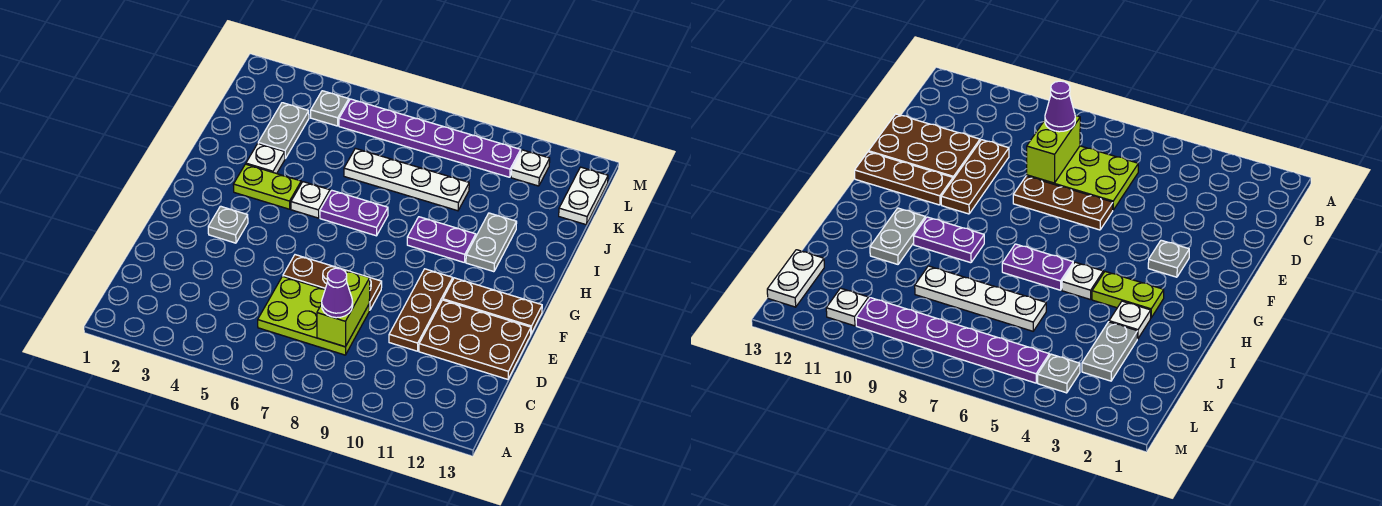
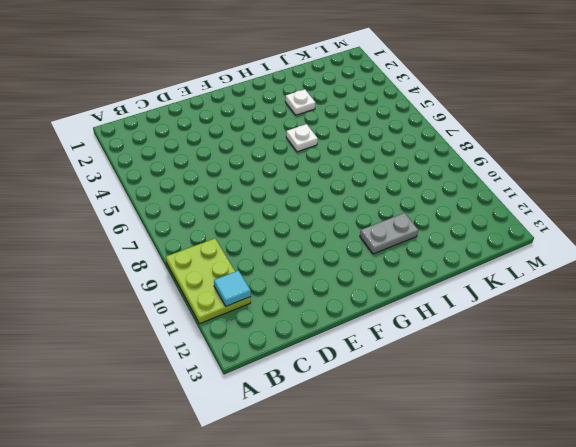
lime 2x3 plate [166,239,251,324] -> lime 2x3 plate moved to [258,276,369,355]
cyan 1x1 tile [214,271,251,306] -> none
none -> brown 1x3 plate [389,269,453,351]
none -> brown 2x3 plate [419,300,531,379]
none -> brown 1x3 plate [283,255,382,310]

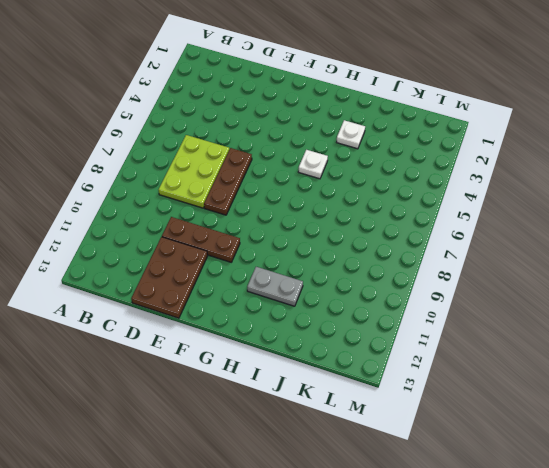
none -> grey 1x1 plate [208,206,248,243]
none -> brown 1x3 plate [443,278,542,333]
none -> lime 1x2 plate [233,164,301,209]

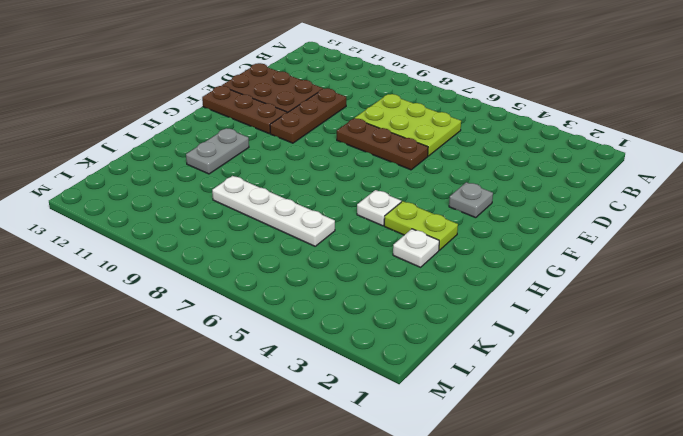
none -> purple 1x2 plate [320,190,388,236]
none -> purple 1x2 plate [407,217,476,263]
none -> grey 1x2 plate [258,103,309,158]

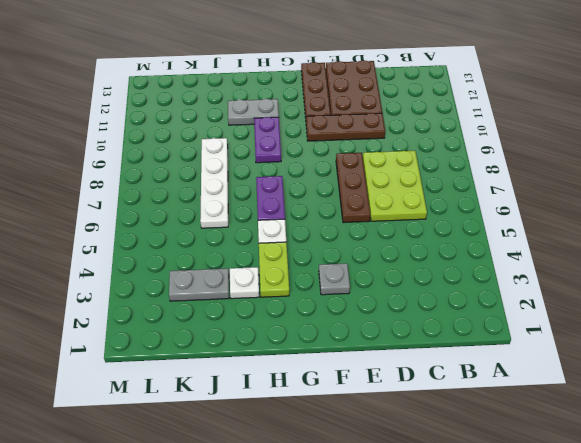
none -> white 1x2 plate [559,167,608,225]
none -> grey 1x1 plate [311,91,349,126]
none -> purple 1x6 plate [339,99,521,177]

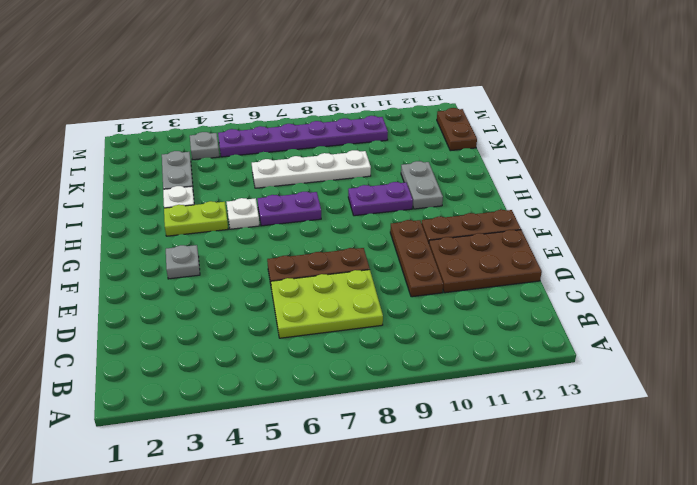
brown 1x2 plate [437,108,477,151] -> white 1x2 plate [559,167,608,225]
none -> white 1x1 plate [511,150,550,186]
none -> lime 1x2 brick [317,269,370,347]
none -> purple 1x1 cone [322,268,353,318]

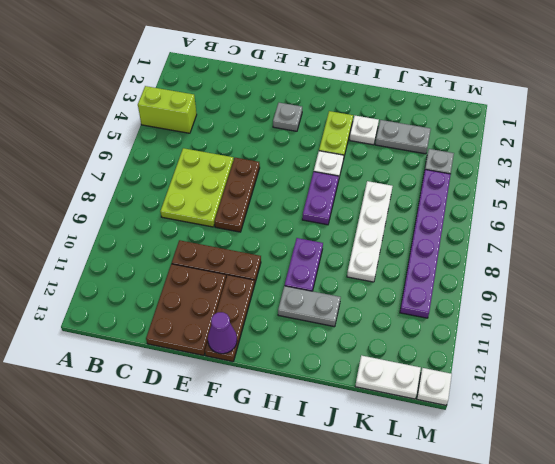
lime 1x2 brick [138,86,197,133] -> lime 1x2 brick moved to [317,269,370,347]
purple 1x1 cone [208,312,237,354] -> purple 1x1 cone moved to [322,268,353,318]
white 1x1 plate [417,368,452,405] -> white 1x1 plate moved to [511,150,550,186]

